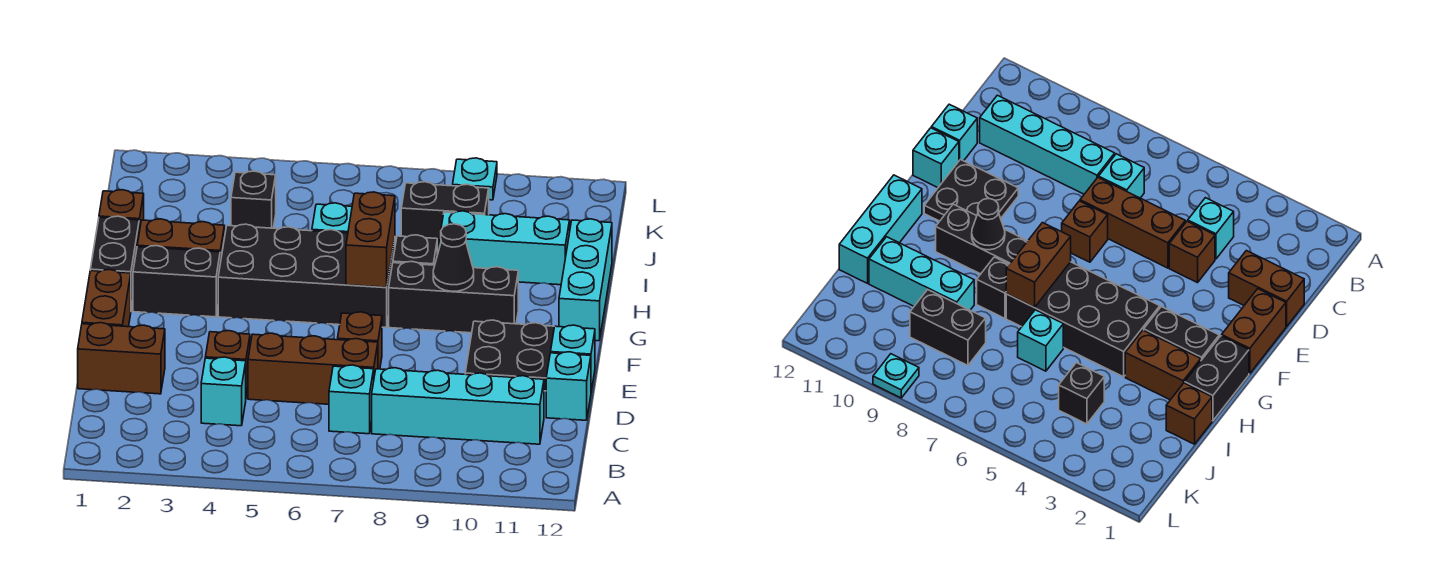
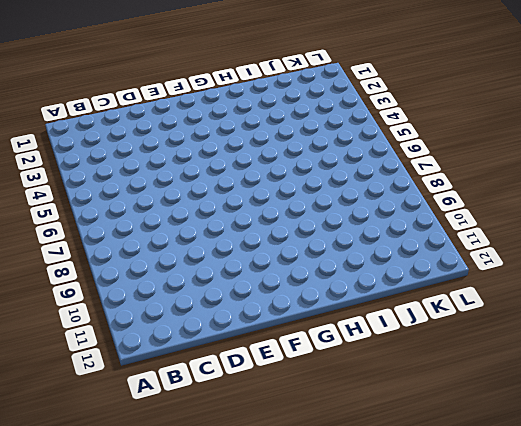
none -> cyan 1x1 brick [201,357,246,426]
none -> cyan 1x1 brick [329,365,374,434]
none -> cyan 1x4 brick [372,368,544,444]

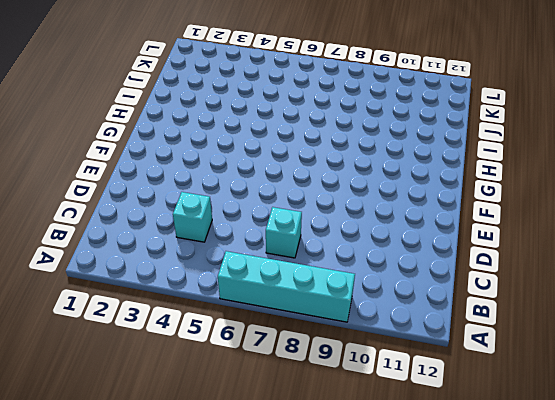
cyan 1x4 brick [218,251,355,322] -> cyan 1x4 brick moved to [372,368,544,444]
none -> brown 1x2 brick [78,323,165,394]
none -> brown 1x1 brick [205,331,250,396]
none -> brown 1x3 brick [248,333,378,404]

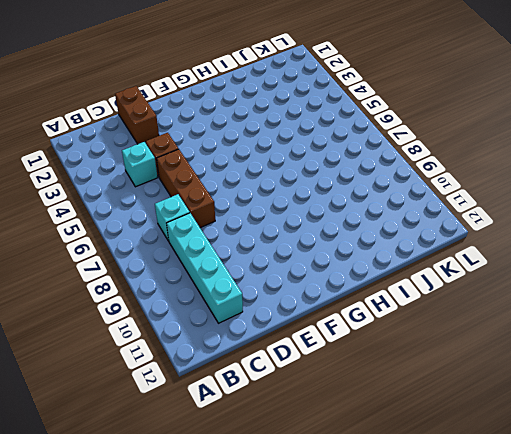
none -> cyan 1x1 brick [546,352,591,420]
none -> brown 1x2 brick [82,269,131,327]
none -> brown 1x1 brick [338,312,382,369]

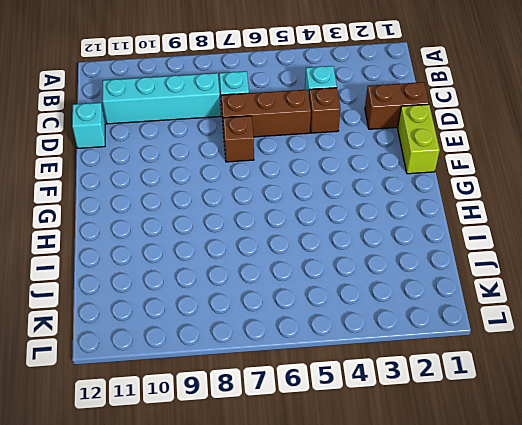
lime 1x2 brick [398,104,440,174] -> brown 1x2 brick [82,269,131,327]
none -> black 2x2 plate [465,320,555,391]
none -> cyan 1x1 brick [551,325,595,391]
none -> black 1x2 brick [90,216,139,309]

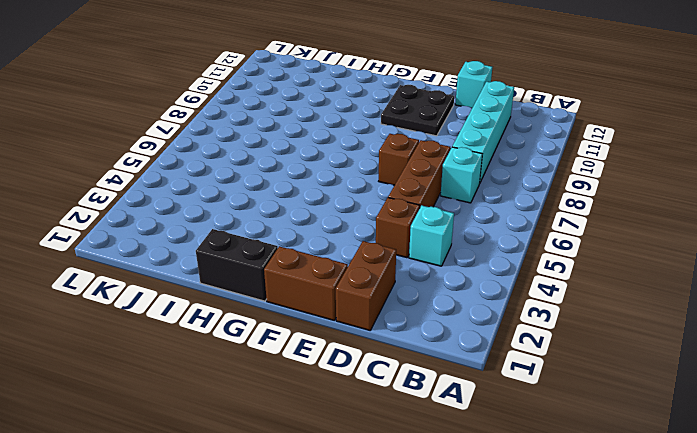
none -> cyan 1x1 brick [551,325,595,391]
none -> black 1x2 brick [133,246,220,317]
none -> black 2x4 brick [218,224,395,327]

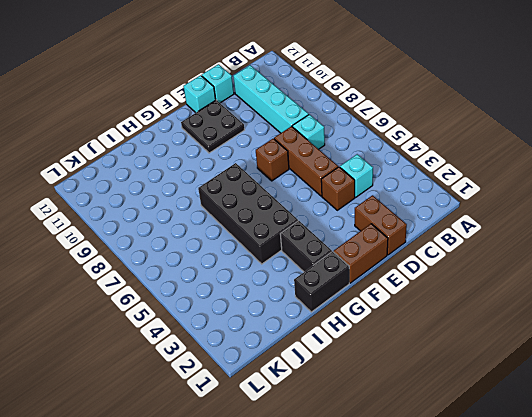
none -> black 1x3 brick [389,262,518,333]
none -> cyan 1x3 brick [559,219,612,341]
none -> brown 1x2 brick [137,219,225,263]

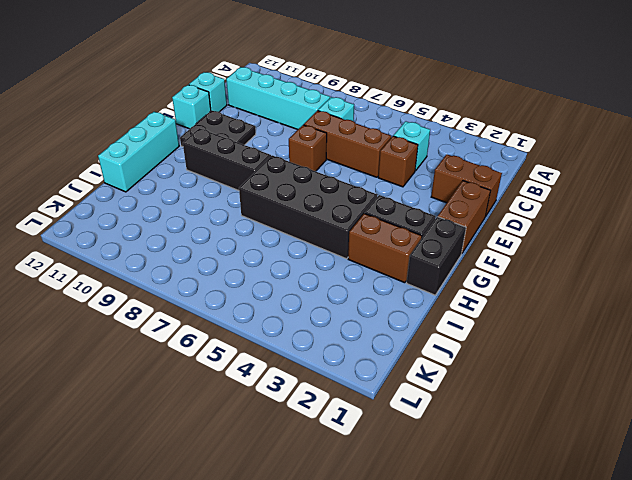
none -> black 1x1 brick [393,235,437,265]
none -> brown 1x1 brick [99,190,144,231]
none -> cyan 1x1 brick [312,203,352,233]

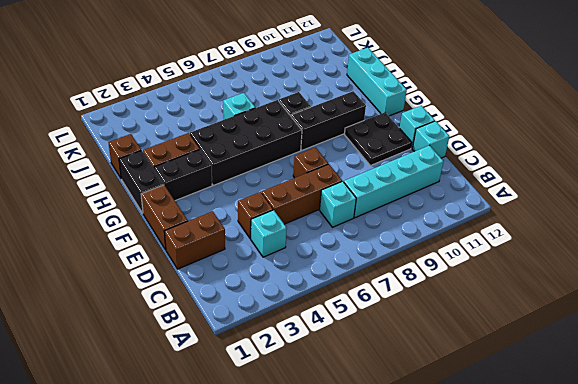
none -> cyan 1x3 brick [440,211,570,285]
none -> black 1x1 brick [231,171,276,228]
none -> black 1x2 brick [401,182,489,250]

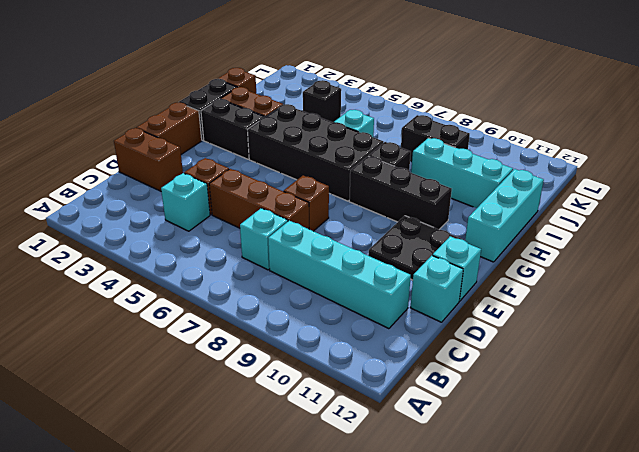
none -> cyan 1x1 plate [453,158,497,200]
none -> brown 1x2 brick [346,192,395,287]
none -> black 1x1 cone [433,224,474,291]

